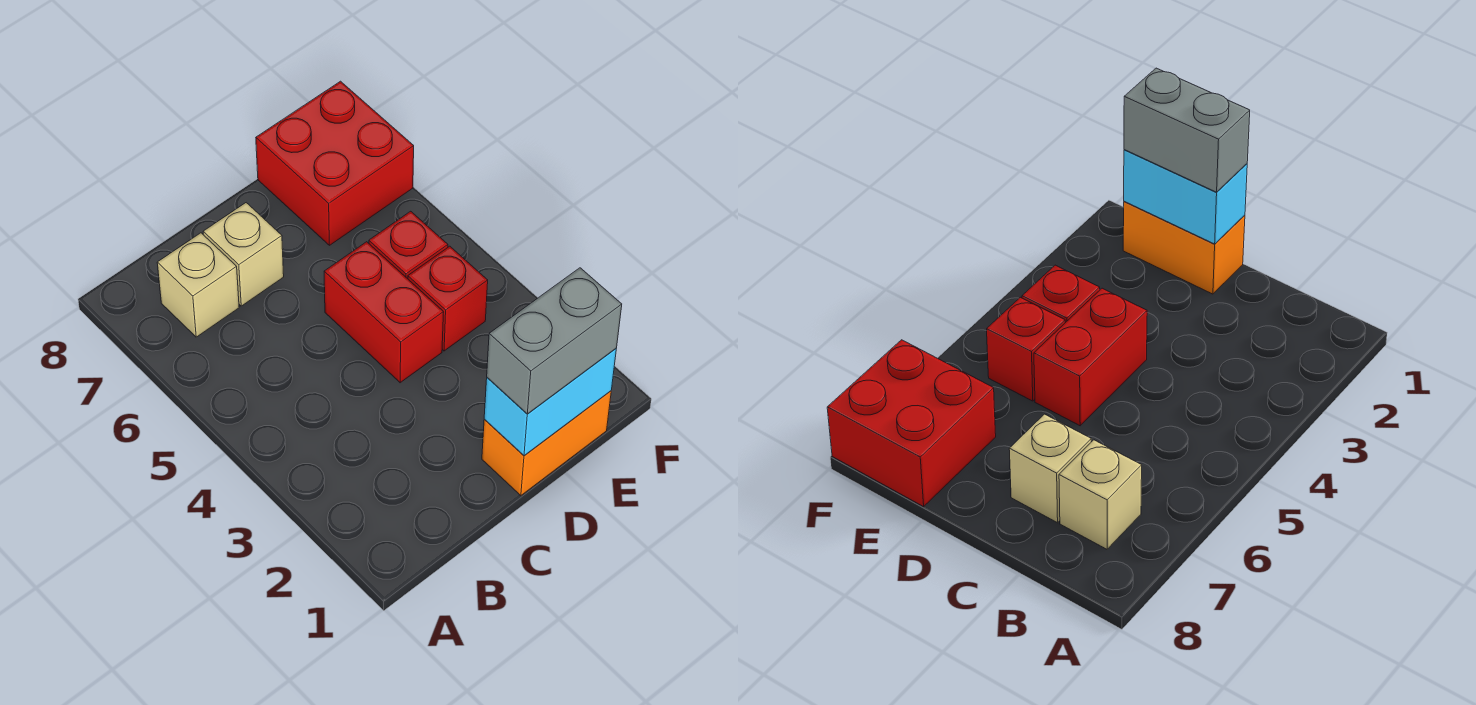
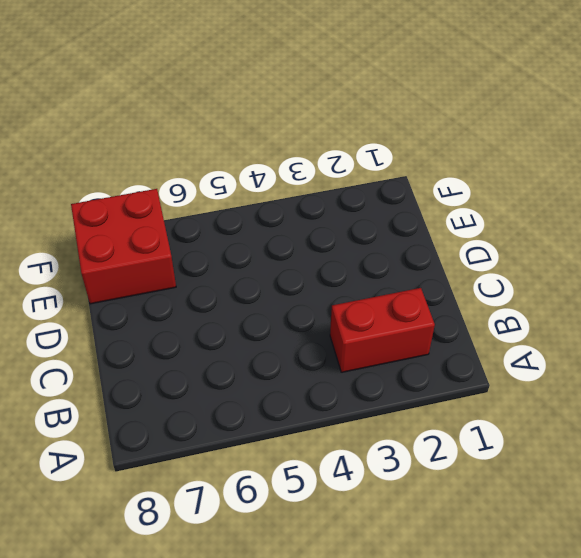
red 1x2 brick [330,288,435,372] -> red 1x2 brick moved to [324,242,444,383]
none -> tan 1x1 brick [157,233,239,337]
none -> tan 1x1 brick [203,203,284,306]

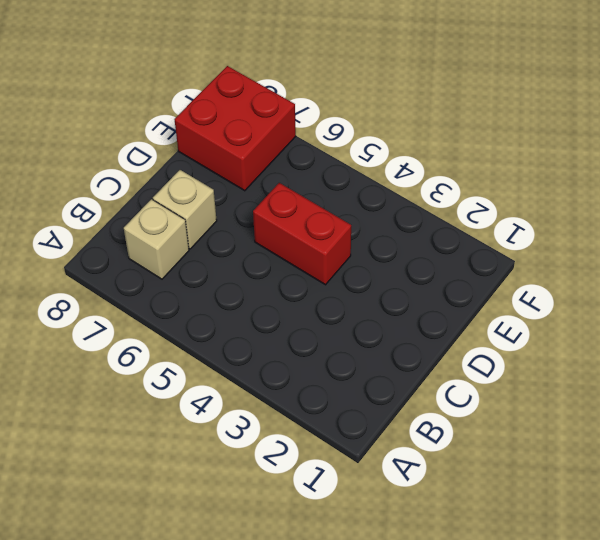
none -> orange 1x2 brick [482,391,611,496]
none -> red 1x1 brick [408,246,488,351]

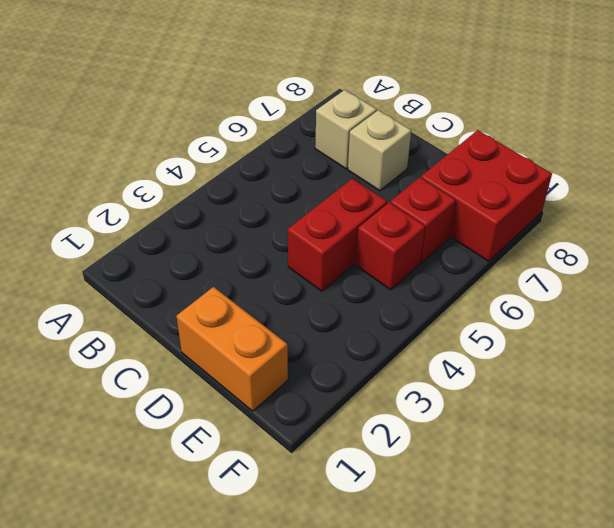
red 1x1 brick [390,177,456,263] -> red 1x1 brick moved to [408,246,488,351]
none -> cyan 1x2 brick [484,349,616,456]
none -> grey 1x2 brick [487,268,622,414]

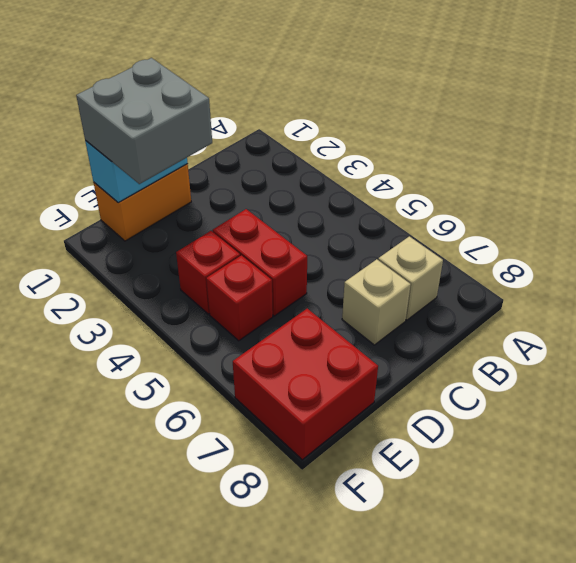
grey 2x2 brick [76,58,212,184] -> grey 1x2 brick [487,268,622,414]

